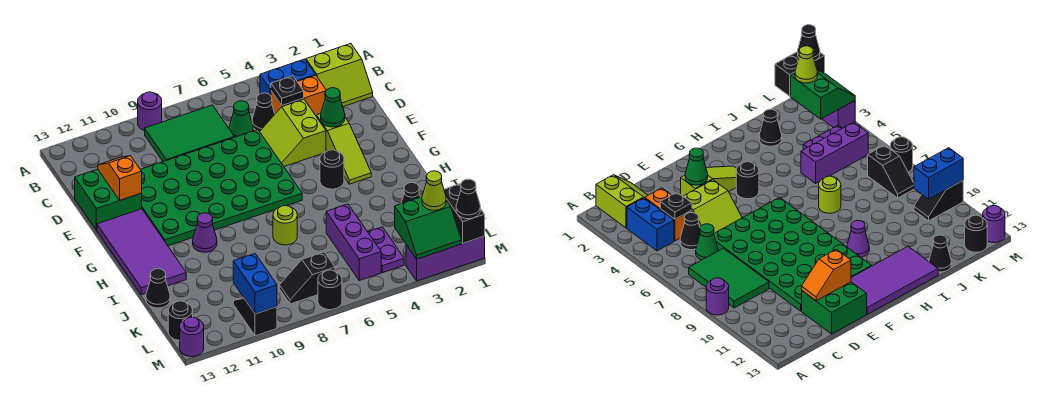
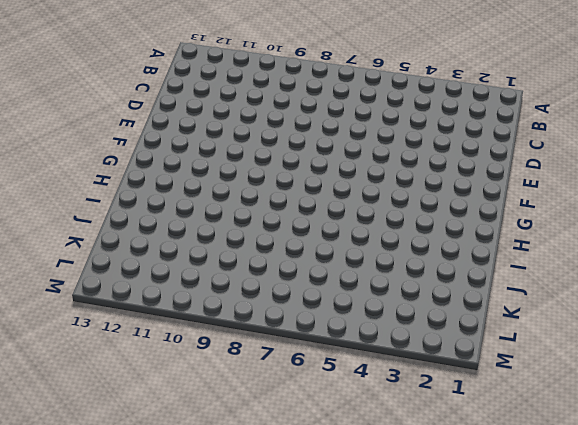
none -> purple 1x1 round brick [138,92,162,131]
none -> lime 2x2 slope [306,44,373,107]
none -> blue 1x2 brick [260,59,315,95]
none -> green 2x3 tile [145,105,234,162]

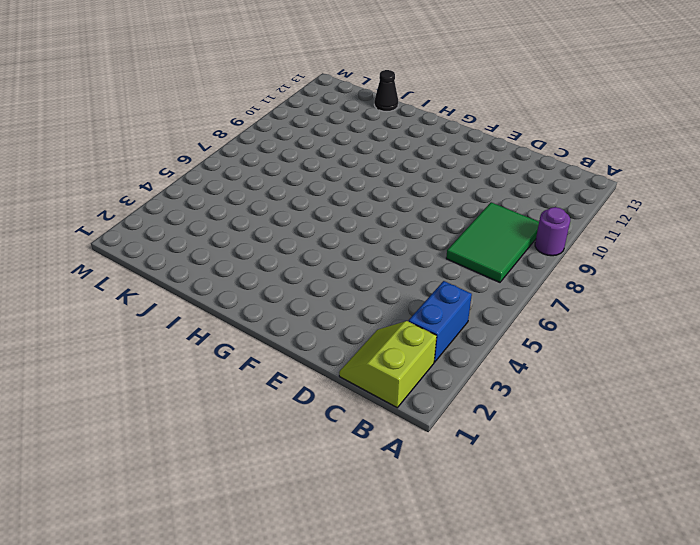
none -> orange 1x2 brick [271,75,326,116]
none -> black 1x1 cone [252,93,275,131]
none -> green 1x1 cone [229,101,253,137]
none -> lime 2x2 slope [260,99,326,166]

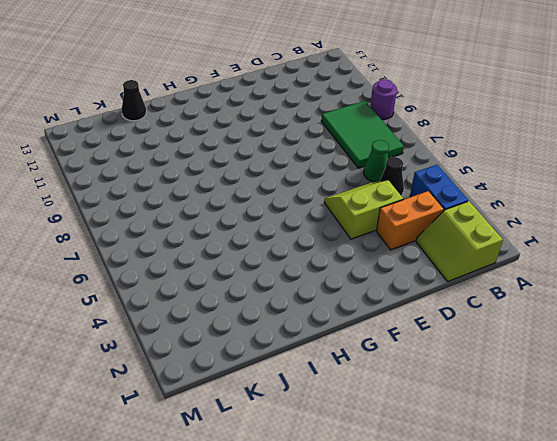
orange 1x2 brick [377,191,444,250] -> orange 1x2 brick turned to [271,75,326,116]
none -> green 4x6 plate [140,130,302,246]
none -> green 2x2 brick [75,169,142,230]
none -> lime 1x3 slope [316,114,371,184]
none -> purple 2x4 tile [97,209,186,295]

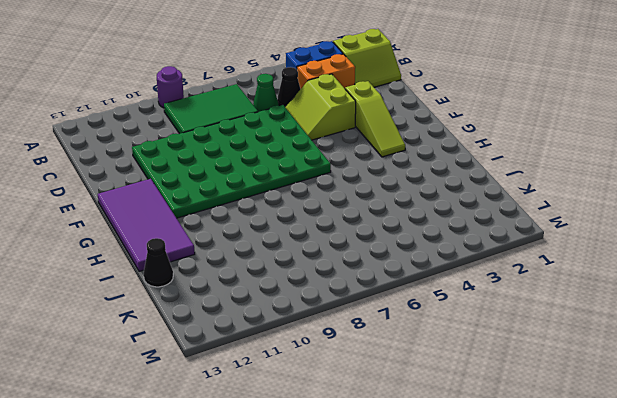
none -> green 2x2 brick [75,169,142,230]
none -> black 1x1 round brick [320,150,344,189]
none -> purple 1x1 cone [193,213,217,252]
none -> lime 1x1 round brick [273,206,297,245]

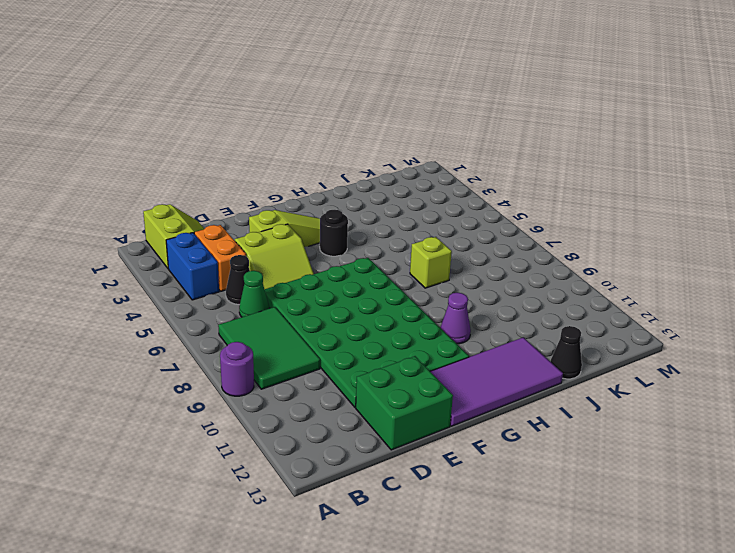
lime 1x1 brick [410,237,452,288] -> lime 1x1 round brick [273,206,297,245]
none -> black 1x1 cone [401,183,420,204]
none -> purple 1x3 brick [326,204,381,281]
none -> purple 1x2 plate [368,227,404,273]
none -> black 1x2 slope [279,252,335,304]

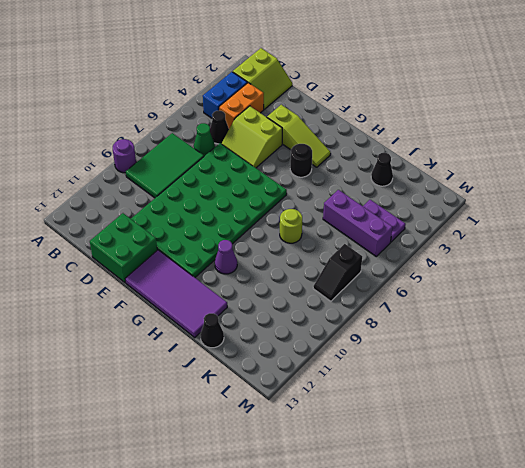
none -> black 1x2 slope [233,297,277,336]
none -> black 1x1 round brick [168,301,193,340]
none -> purple 1x3 brick [406,236,485,281]
none -> black 1x1 round brick [318,270,342,310]

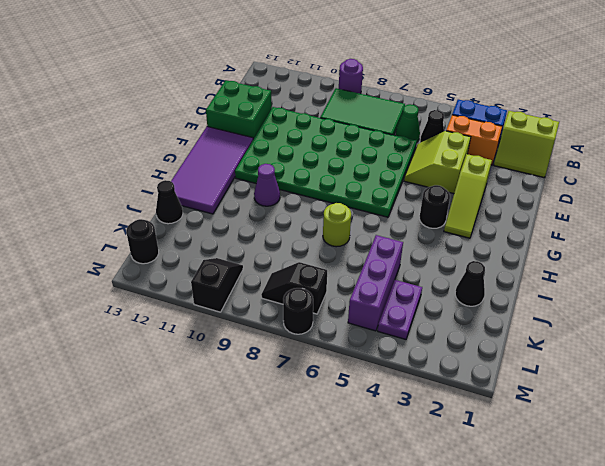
none -> purple 1x3 brick [406,236,485,281]
none -> purple 1x1 round brick [180,317,204,357]
none -> black 1x1 plate [271,76,304,105]
none -> orange 1x2 slope [98,156,142,200]

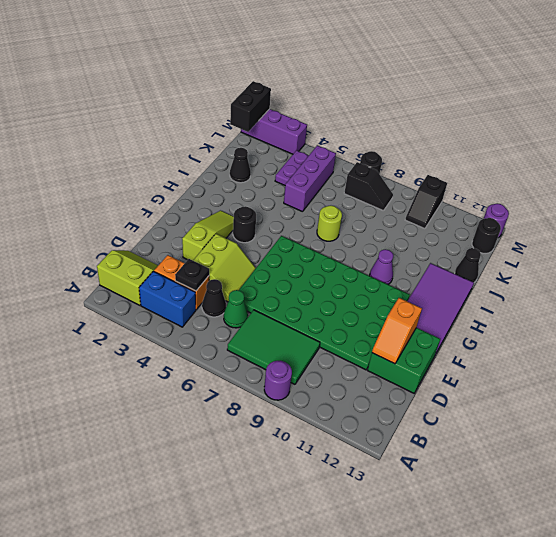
none -> green 1x1 cone [321,88,345,127]
none -> green 2x2 slope [395,197,462,259]
none -> blue 1x2 brick [233,254,277,314]
none -> lime 1x1 cone [422,171,446,210]

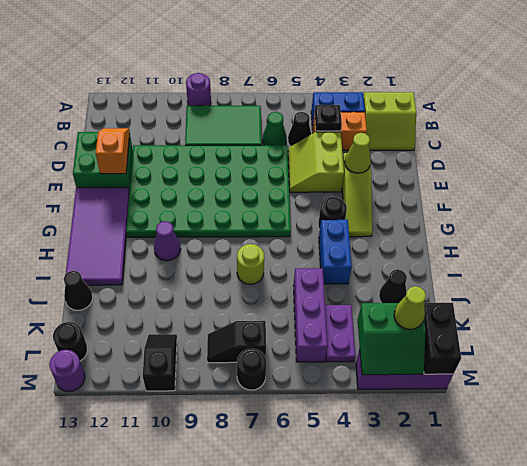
lime 1x1 cone [345,133,371,173] -> green 1x1 cone [321,88,345,127]
blue 1x2 brick [319,220,352,284] -> blue 1x2 brick moved to [233,254,277,314]
none -> black 1x1 cone [456,179,480,219]

